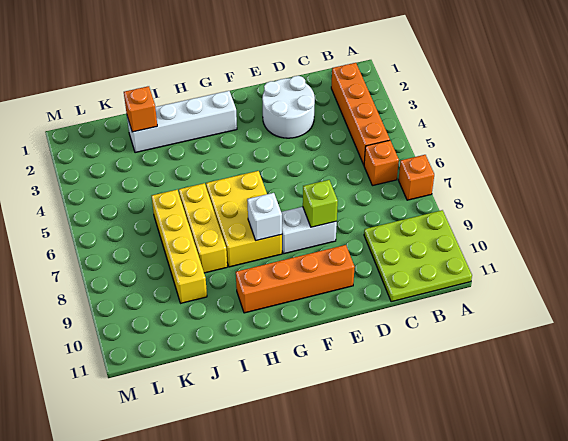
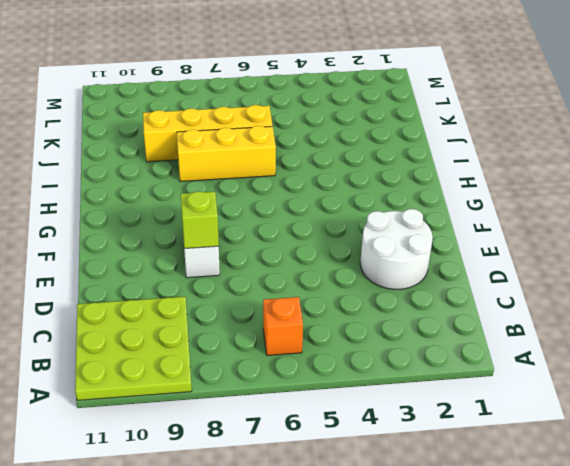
none -> orange 1x1 brick [399,155,434,200]
none -> orange 1x4 brick [331,63,390,165]
none -> orange 1x4 brick [236,245,355,313]

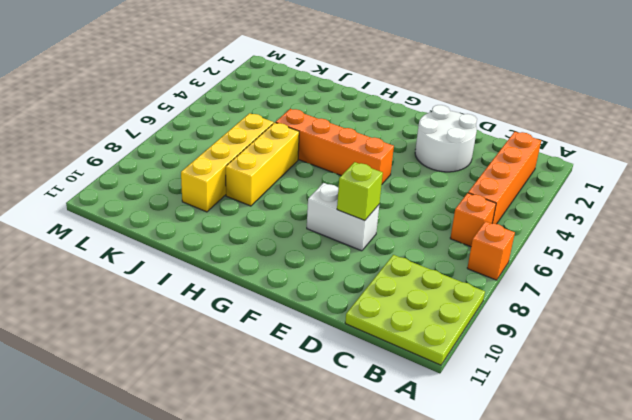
orange 1x4 brick [276,109,394,184] -> orange 1x4 brick moved to [236,245,355,313]
none -> white 1x4 brick [127,91,237,153]
none -> yellow 2x3 brick [206,171,282,267]
none -> white 1x1 brick [247,193,282,241]

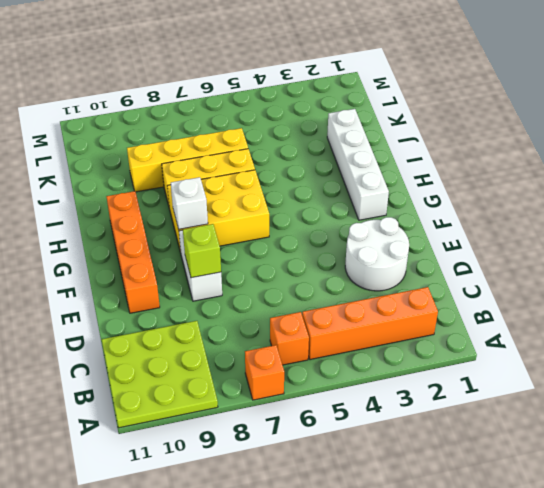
none -> orange 1x1 brick [124,86,157,132]

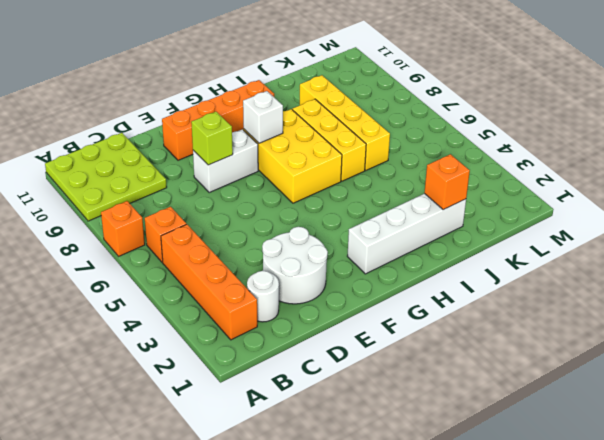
white 1x1 round brick [247,271,279,322] -> none

